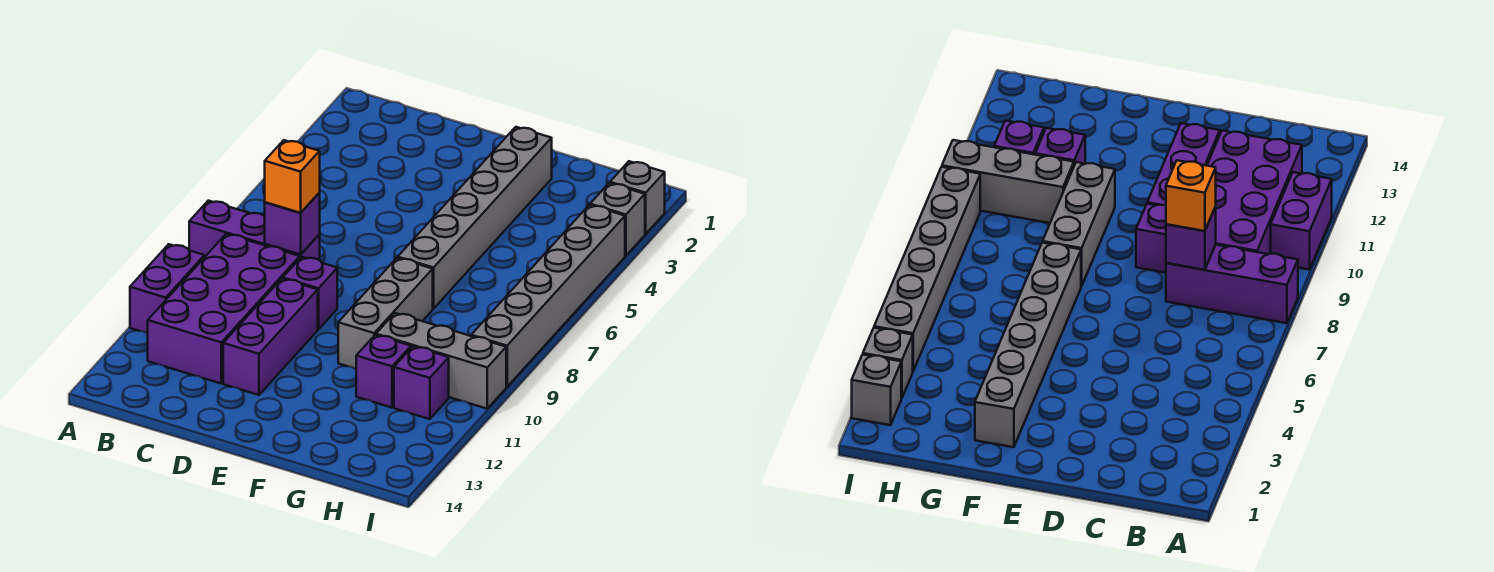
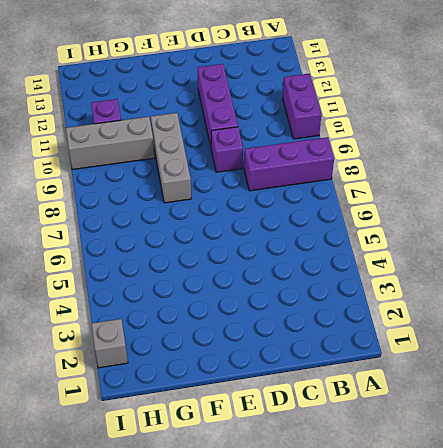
none -> purple 2x4 brick [147,234,300,383]
none -> grey 1x6 brick [398,127,552,309]
none -> purple 1x1 brick [356,335,411,408]

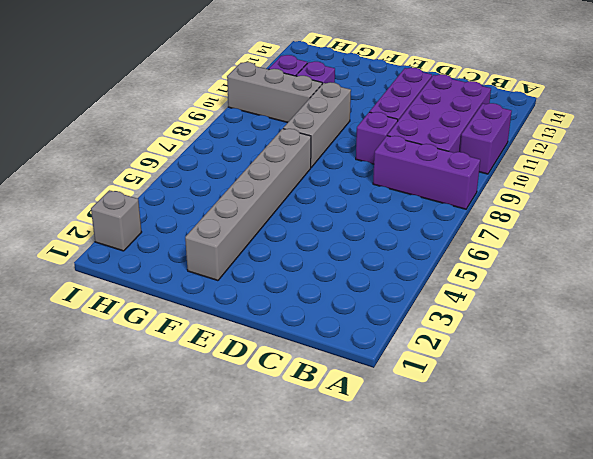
none -> grey 1x1 brick [590,183,645,256]
none -> grey 1x6 brick [471,205,625,387]
none -> purple 1x1 brick [265,193,320,255]

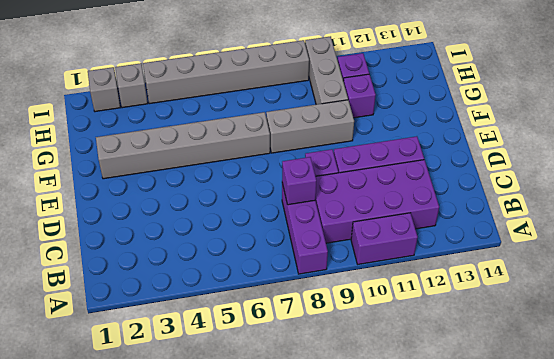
none -> orange 1x1 brick [265,140,320,213]

